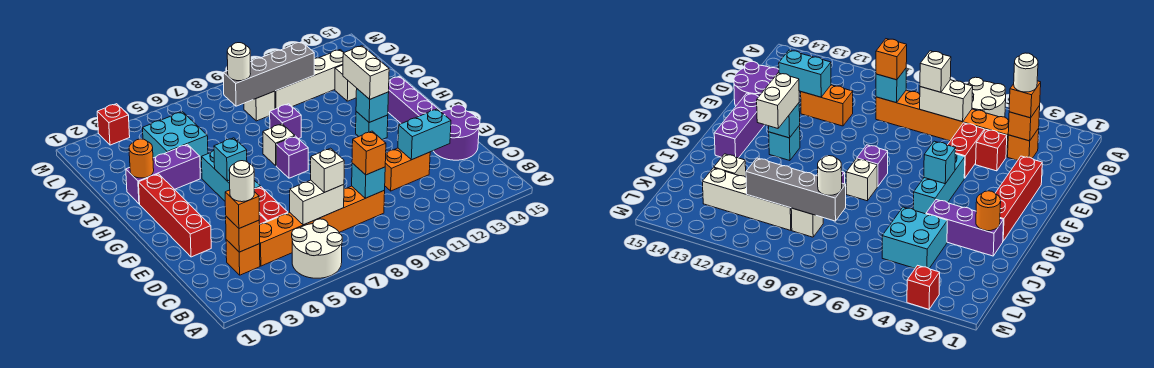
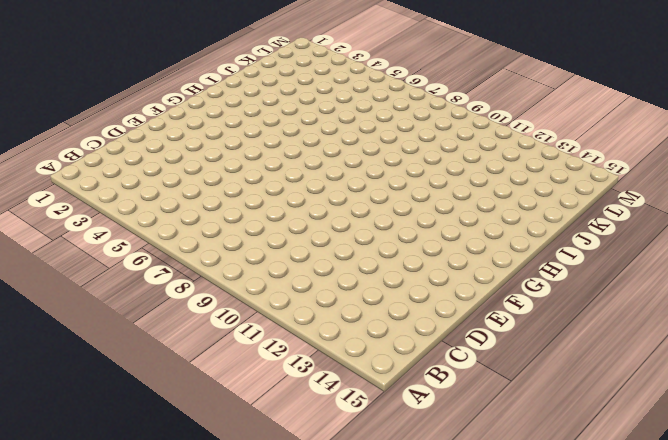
none -> white 2x2 round brick [292,219,342,278]
none -> orange 1x1 brick [226,240,260,275]
none -> orange 1x6 brick [260,186,385,266]
none -> red 1x1 brick [976,129,1007,171]

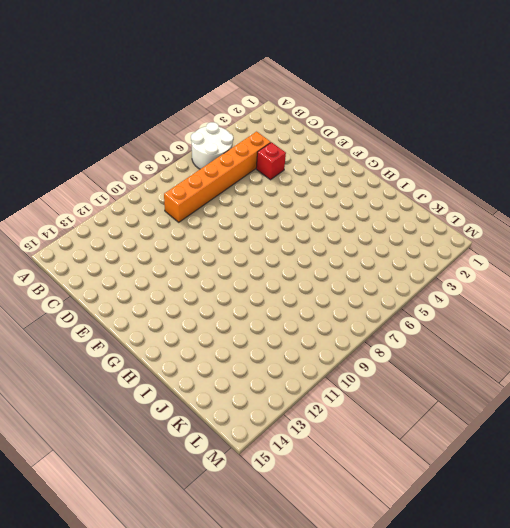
none -> orange 1x1 brick [226,240,260,275]
none -> red 1x2 brick [254,187,288,222]
none -> orange 1x2 brick [385,148,430,191]
none -> purple 2x2 round brick [433,105,480,160]

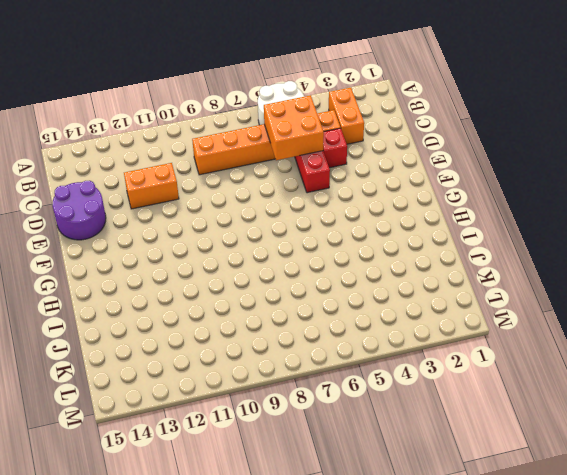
orange 1x2 brick [329,88,364,144] -> orange 1x1 brick [226,240,260,275]
orange 2x2 brick [264,95,324,160] -> white 1x2 brick [290,180,344,225]
none -> red 1x4 brick [139,174,211,257]
none -> cyan 1x3 brick [201,151,261,201]
none -> purple 1x3 brick [388,76,440,124]
none -> purple 1x1 brick [276,136,308,178]

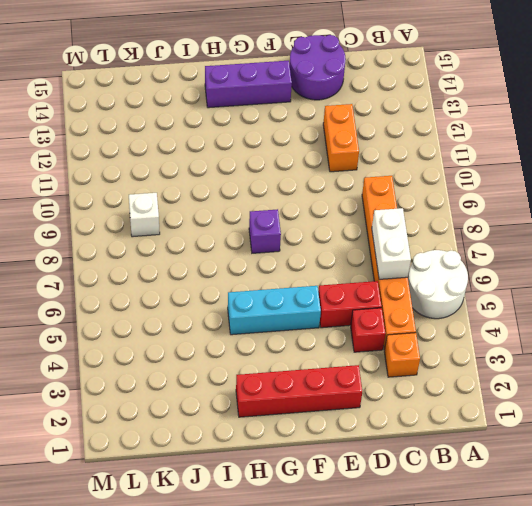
none -> cyan 1x1 brick [356,112,388,140]
none -> white 1x1 brick [263,124,295,166]
none -> purple 1x3 brick [126,144,200,204]
none -> purple 1x1 brick [270,104,301,139]

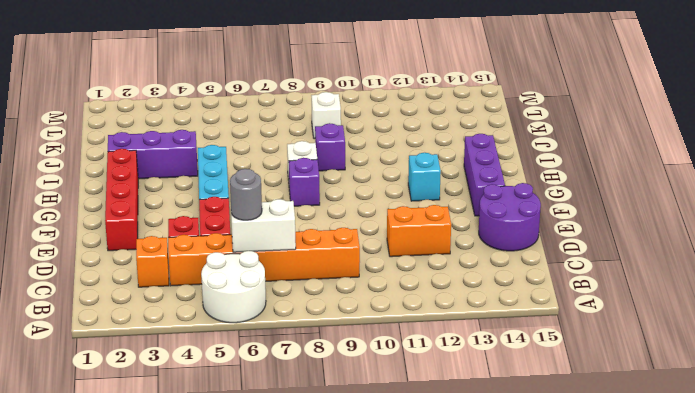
grey 1x1 round brick [230,169,262,220] -> none
none -> cyan 2x2 brick [143,112,208,161]
none -> white 1x1 brick [335,65,357,101]
none -> white 1x4 brick [275,50,344,109]
none -> red 1x1 brick [97,104,130,145]

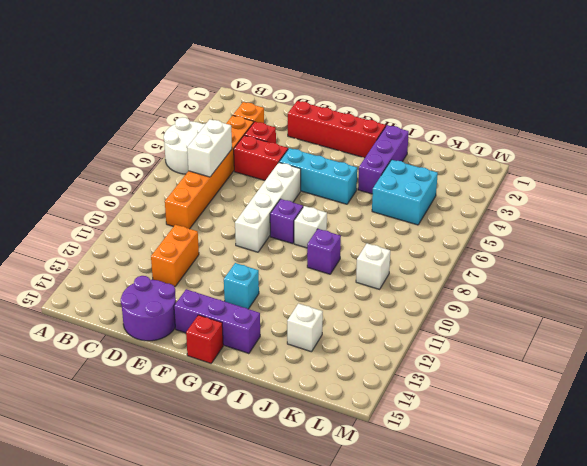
white 1x4 brick [235,163,301,252] -> white 1x4 brick moved to [275,50,344,109]
red 1x1 brick [186,315,223,363] -> red 1x1 brick moved to [97,104,130,145]
none -> orange 1x1 brick [226,216,260,252]
none -> cyan 1x1 brick [352,163,385,198]
none -> cyan 1x2 brick [398,109,451,160]
none -> cyan 1x1 brick [214,138,247,181]

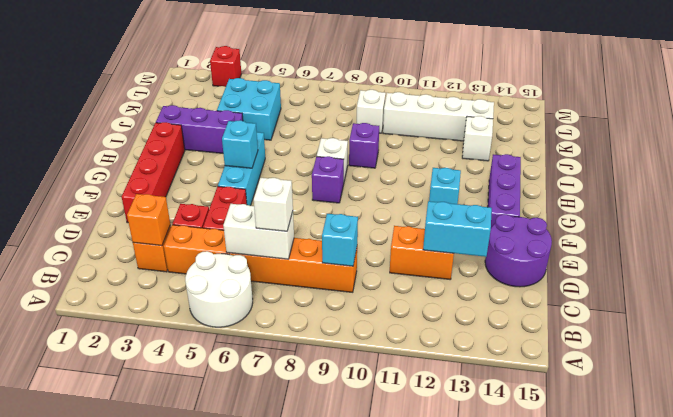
none -> cyan 1x1 brick [356,89,389,122]
none -> orange 1x1 round brick [129,139,154,178]
none -> grey 1x4 brick [223,42,314,106]
none -> orange 1x1 brick [225,190,259,228]

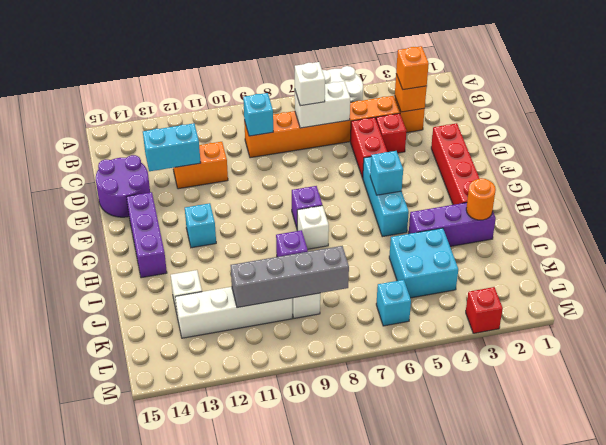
cyan 1x1 brick [376,280,411,326] -> cyan 1x1 brick moved to [356,89,389,122]
none -> orange 1x1 brick [352,131,386,175]
none -> white 1x2 brick [343,46,389,99]
none -> white 1x1 round brick [227,43,250,81]
none -> white 1x1 round brick [229,161,255,202]

